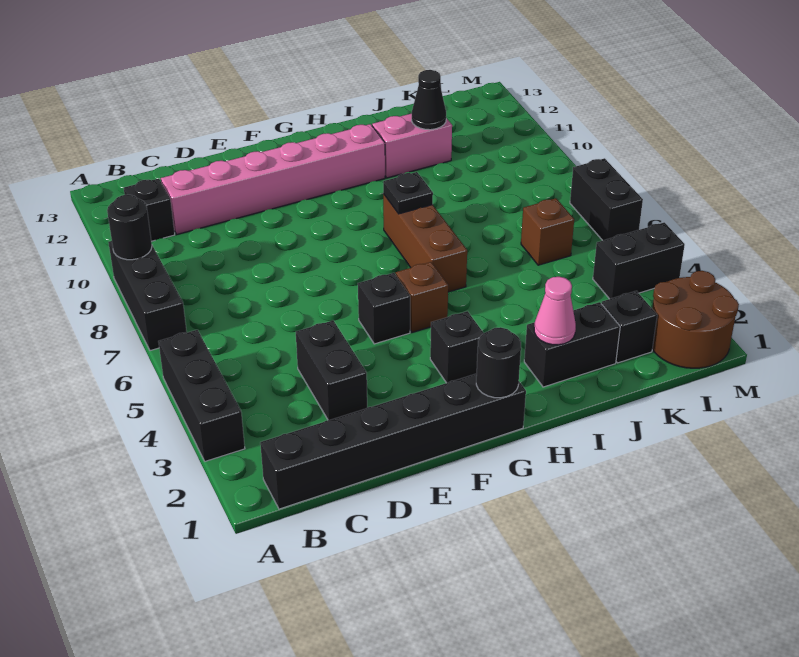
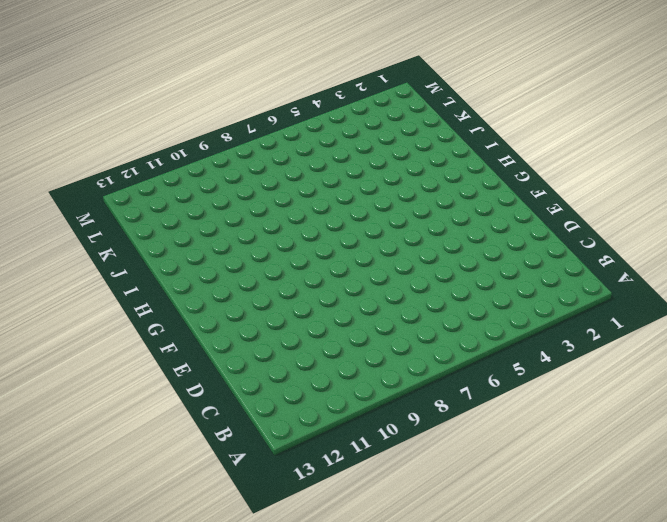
none -> black 1x3 brick [158,330,245,461]
none -> black 1x3 brick [108,241,187,351]
none -> black 1x6 brick [260,374,526,509]

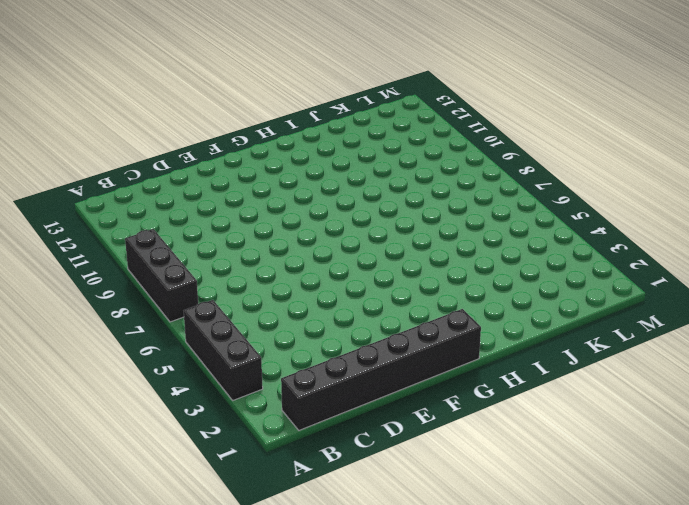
none -> black 1x1 brick [124,178,175,241]
none -> pink 1x6 brick [161,124,385,234]
none -> black 1x2 brick [296,320,367,420]

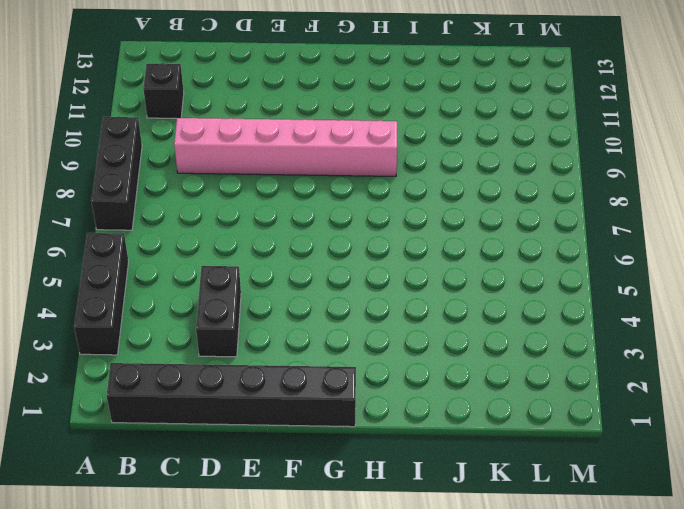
pink 1x6 brick [174,118,397,176] -> pink 1x6 brick moved to [161,124,385,234]
none -> black 1x1 brick [358,273,410,344]
none -> black 1x1 brick [430,311,484,383]
none -> brown 1x1 brick [396,262,448,332]

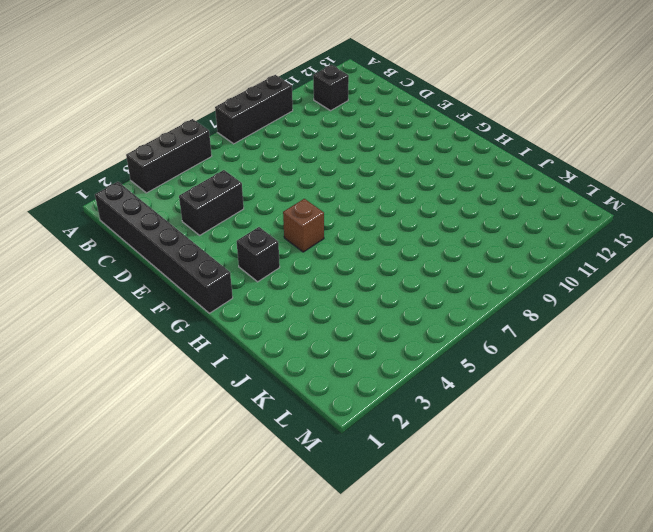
none -> pink 1x6 brick [161,124,385,234]
none -> black 1x1 brick [358,273,410,344]
none -> brown 1x3 brick [383,194,467,292]

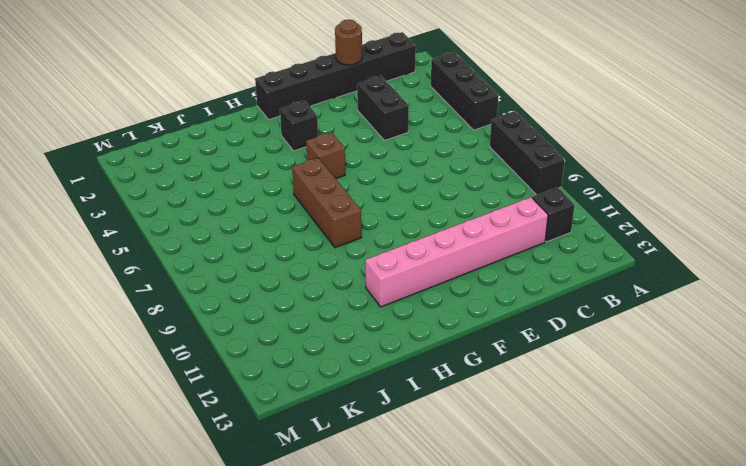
brown 1x1 round brick [335,20,362,65] -> none
none -> black 1x1 brick [358,273,410,344]
none -> black 1x2 brick [524,302,620,387]
none -> pink 1x2 brick [372,114,452,178]

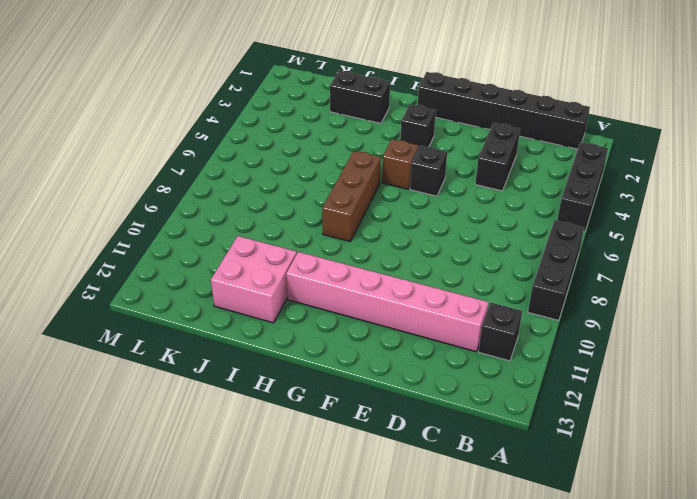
pink 2x2 brick [211,236,297,323] -> pink 1x2 brick [372,114,452,178]
none -> black 1x1 brick [601,291,657,363]
none -> brown 1x1 brick [521,198,574,265]
none -> brown 2x2 round brick [652,271,739,368]

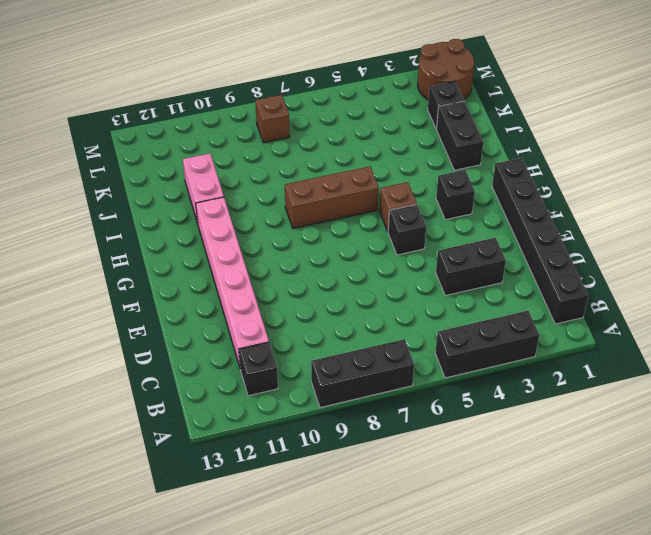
brown 1x1 brick [255,95,290,143] -> brown 1x1 brick moved to [521,198,574,265]
none -> black 1x2 brick [593,222,685,299]
none -> black 1x2 brick [570,158,643,241]
none -> black 1x1 round brick [107,195,152,260]

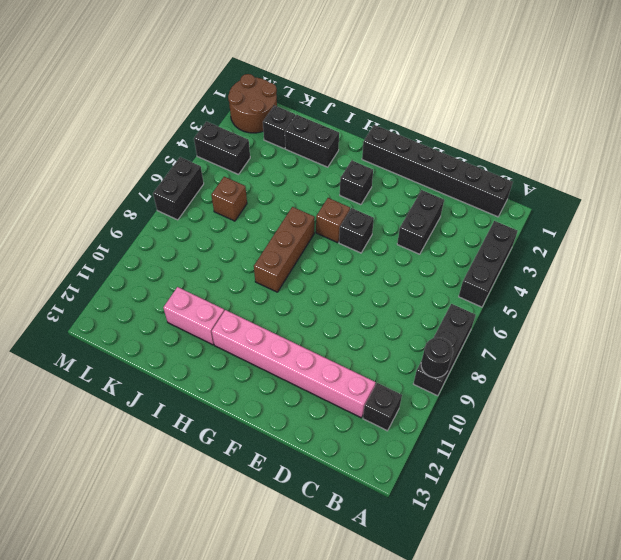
none -> black 1x1 round brick [476,327,521,398]
none -> black 1x1 plate [383,172,433,214]
none -> pink 1x1 cone [534,277,576,345]

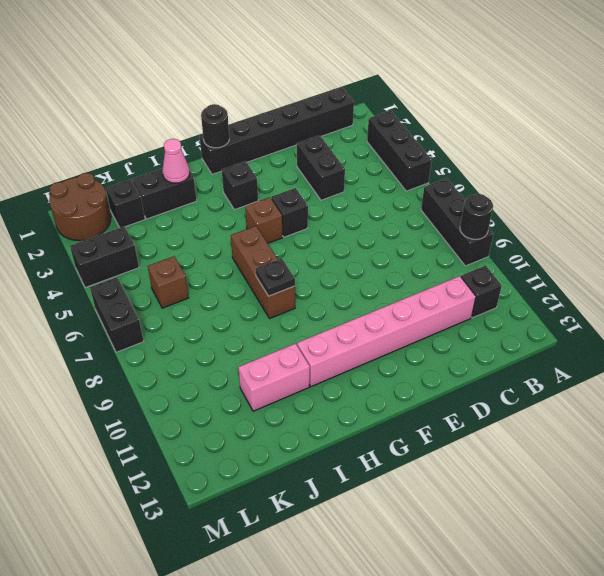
none -> black 1x1 cone [412,70,446,130]

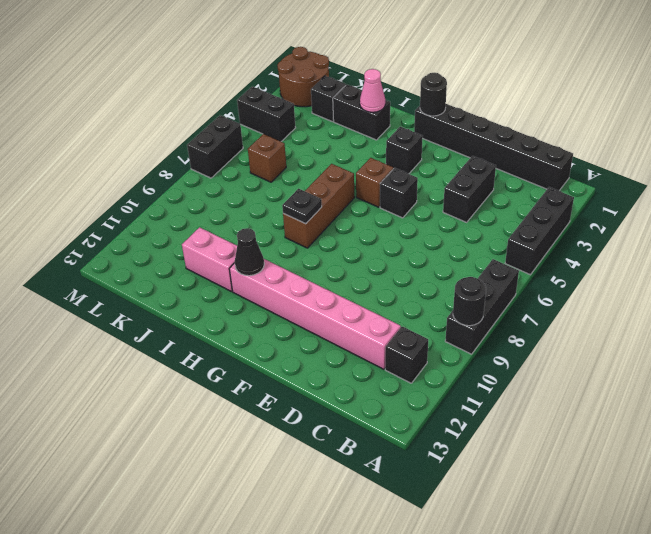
black 1x1 cone [235,228,264,276] -> black 1x1 cone moved to [412,70,446,130]

